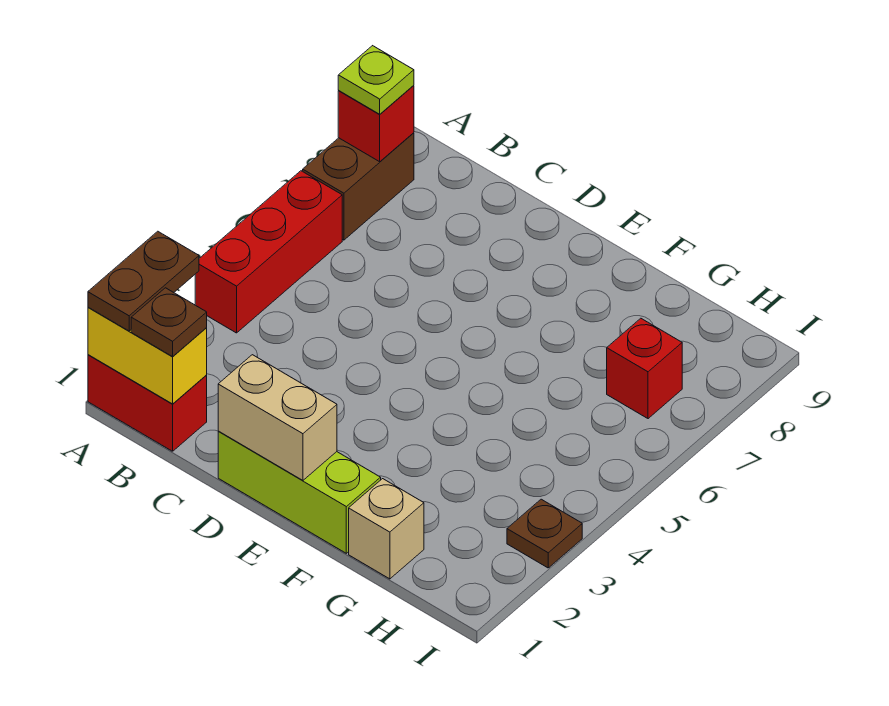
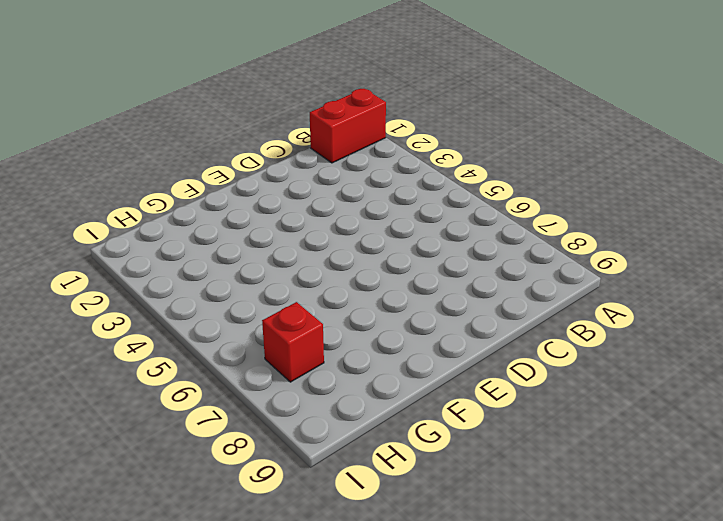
none -> red 1x3 brick [195,171,342,333]
none -> brown 1x2 brick [303,133,414,240]
none -> lime 1x3 brick [218,431,381,553]

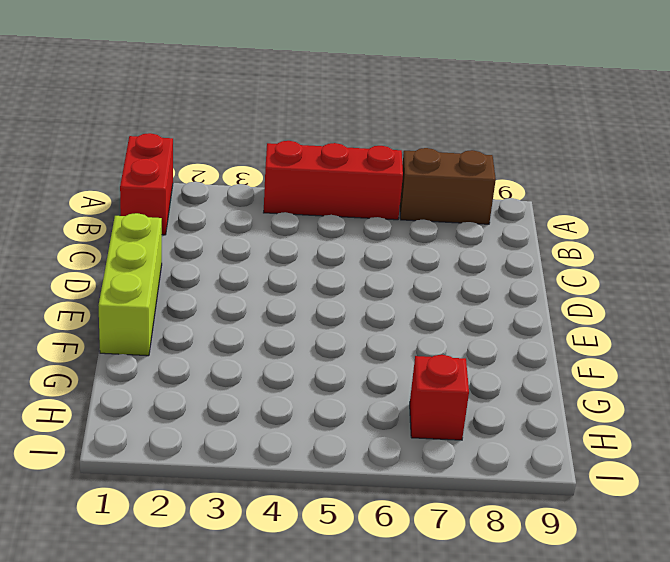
none -> tan 1x1 brick [349,479,424,579]
none -> brown 1x1 plate [507,499,582,568]
none -> yellow 1x2 brick [88,307,207,404]

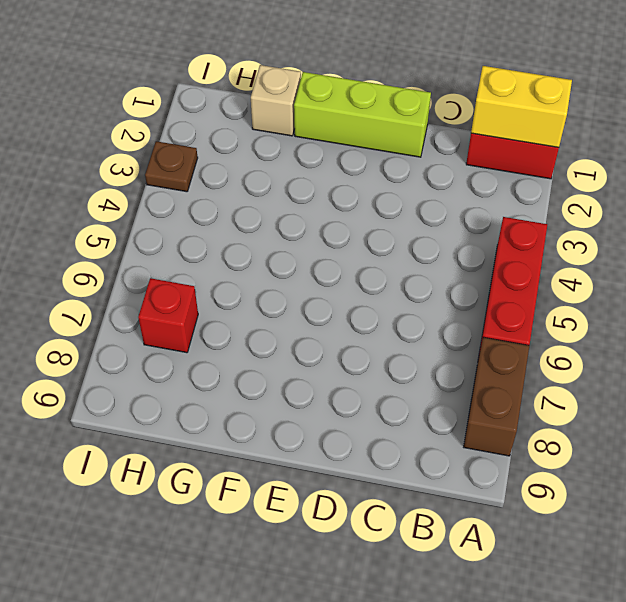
none -> red 1x1 brick [338,85,414,162]
none -> tan 1x2 brick [218,355,337,480]
none -> brown 1x2 plate [88,231,199,331]

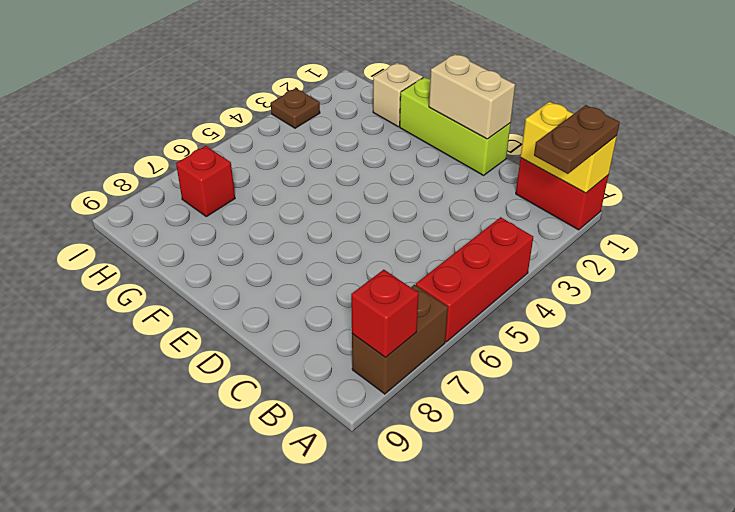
none -> lime 1x1 plate [338,46,414,114]
none -> brown 1x1 plate [131,288,207,356]

